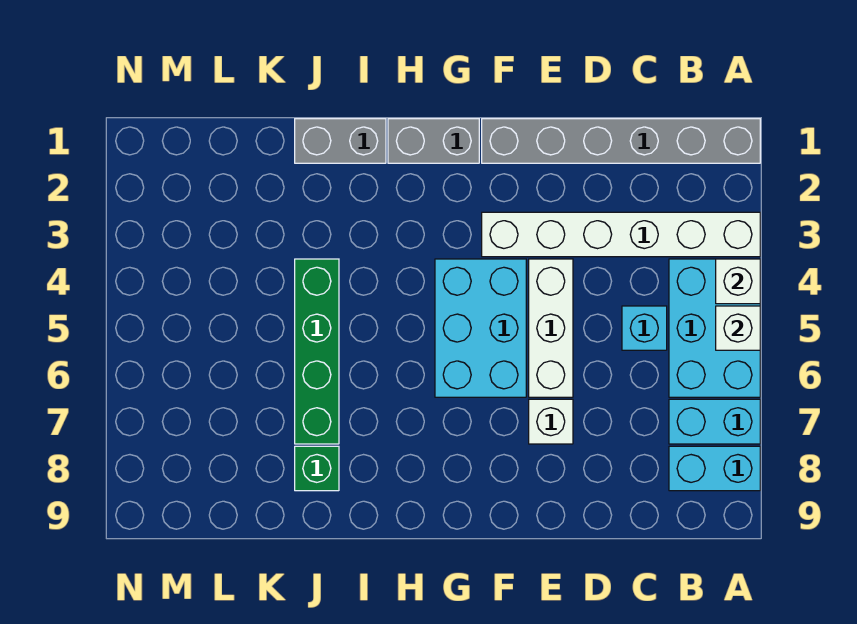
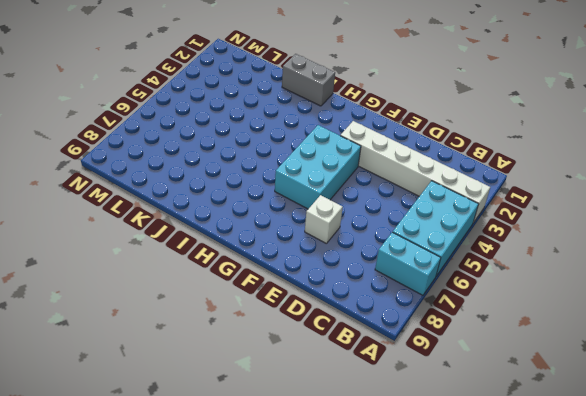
none -> grey 1x6 brick [482,119,760,163]
none -> cyan 1x2 brick [669,446,760,491]
none -> cyan 1x1 brick [622,306,667,350]

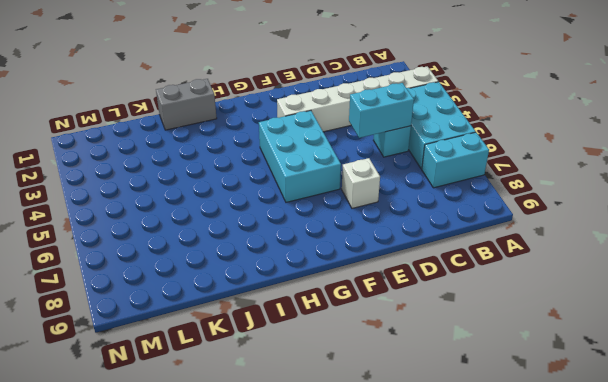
cyan 1x2 brick [349,83,414,138] -> cyan 1x2 brick moved to [669,446,760,491]
none -> grey 1x6 brick [482,119,760,163]
none -> white 1x3 brick [529,259,573,397]
none -> grey 1x2 brick [388,119,479,163]

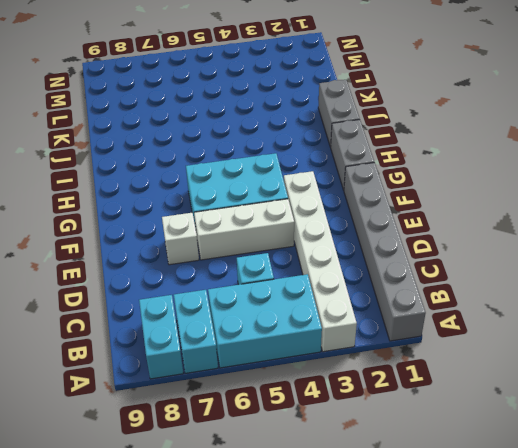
none -> green 1x4 brick [295,259,339,444]
none -> green 1x1 brick [295,446,339,491]
none -> white 1x1 brick [716,259,760,304]

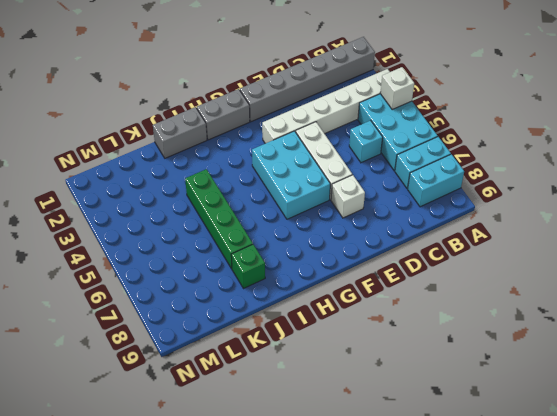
none -> white 1x1 brick [716,306,760,350]

